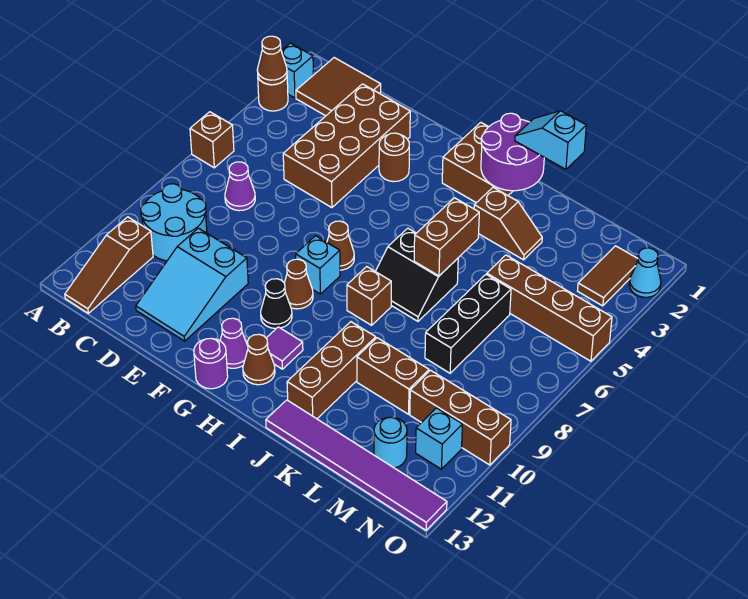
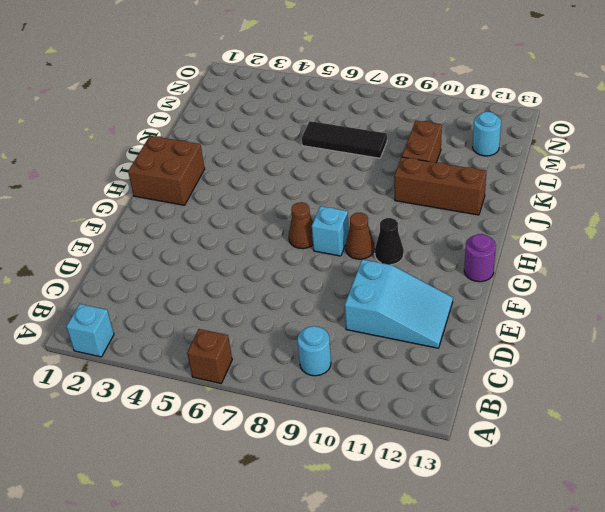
cyan 1x1 round brick [297,326,331,376] -> cyan 2x2 round brick [141,184,207,261]
black 1x3 tile [302,121,387,158] -> black 1x3 brick [425,274,511,373]
none -> brown 1x1 round brick [258,77,288,111]
none -> brown 2x2 tile [296,58,381,116]
none -> brown 1x3 slope [65,217,153,313]
none -> purple 1x1 cone [225,162,255,211]

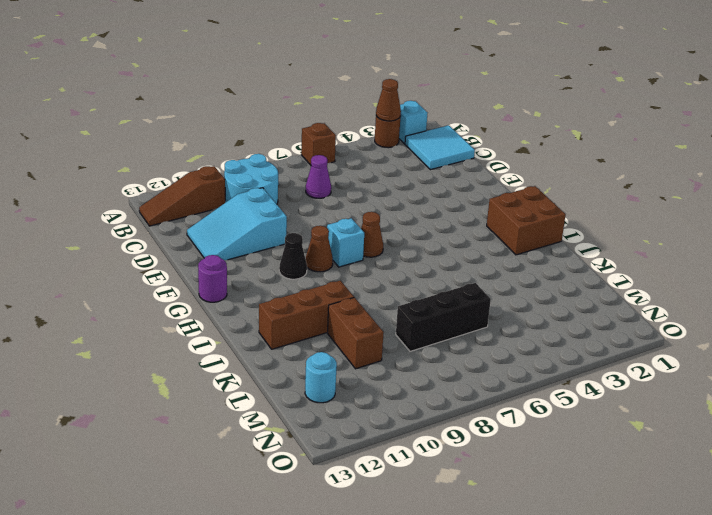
cyan 2x2 tile [405,125,475,170] -> brown 2x2 tile [296,58,381,116]
none -> brown 2x4 brick [283,84,410,208]
none -> brown 1x1 round brick [379,133,409,182]
none -> purple 1x1 cone [220,318,248,368]
none -> purple 1x1 tile [266,327,303,369]

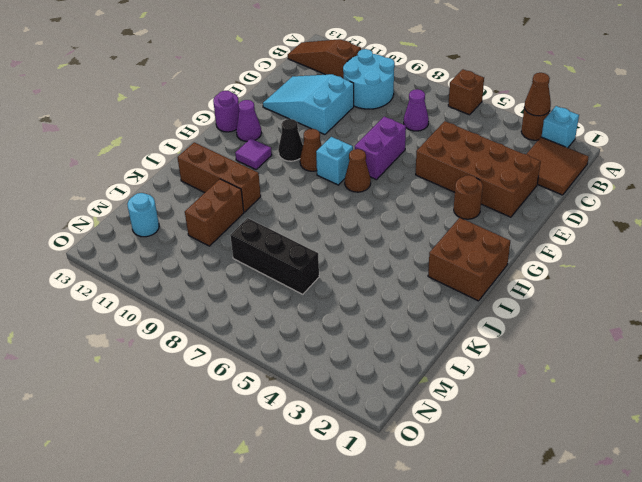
purple 1x2 brick [355,117,406,180] -> none
none -> brown 1x1 cone [243,334,275,385]
none -> black 2x2 slope [375,228,458,321]
none -> brown 1x1 brick [347,267,391,325]
none -> brown 1x2 slope [474,187,542,260]

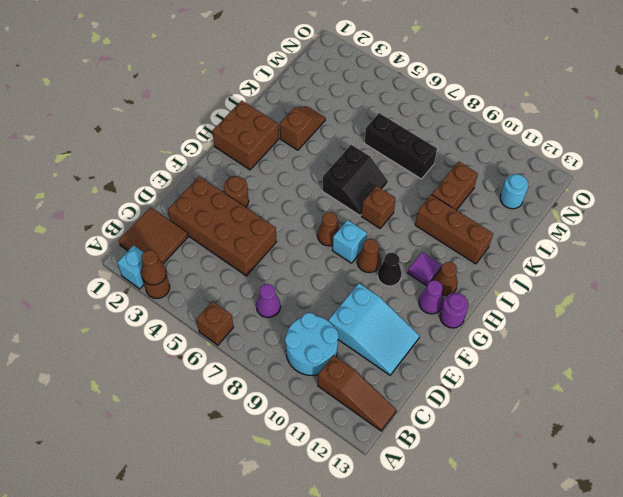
none -> purple 1x6 tile [266,400,447,530]
none -> brown 1x4 brick [487,255,612,361]
none -> brown 1x3 brick [410,370,511,465]
none -> brown 1x2 tile [578,246,638,306]

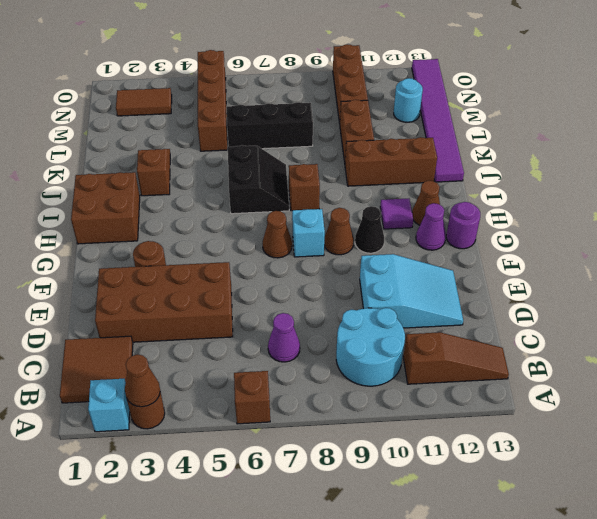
none -> cyan 1x1 brick [416,408,462,469]
none -> cyan 1x1 cone [629,248,661,297]
none -> purple 2x2 round brick [481,113,544,191]
none -> brown 1x2 brick [414,198,479,276]

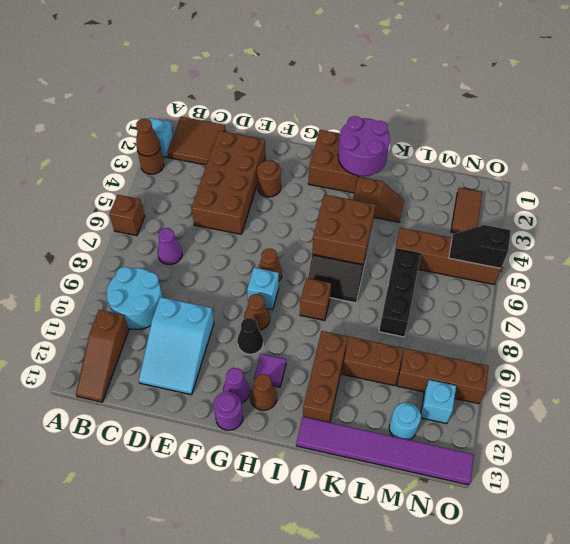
brown 2x2 brick [312,194,376,264] -> brown 1x2 brick [414,198,479,276]
black 1x2 slope [449,225,511,268] -> none
none -> cyan 1x1 cone [629,248,661,297]
none -> cyan 1x2 slope [515,111,586,169]

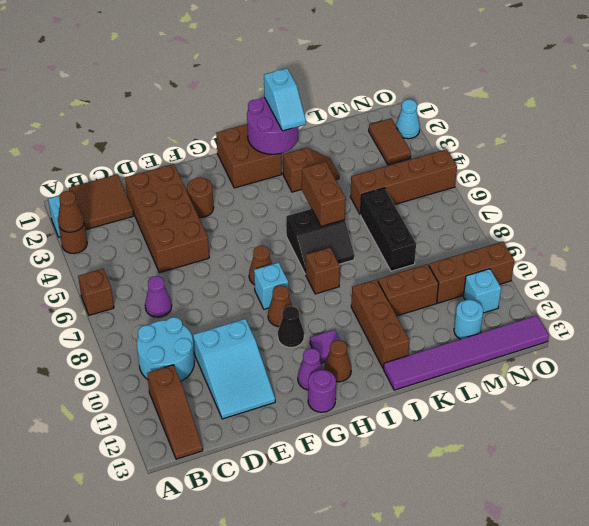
cyan 1x2 slope [264,68,306,131] -> cyan 1x2 slope turned to [515,111,586,169]

